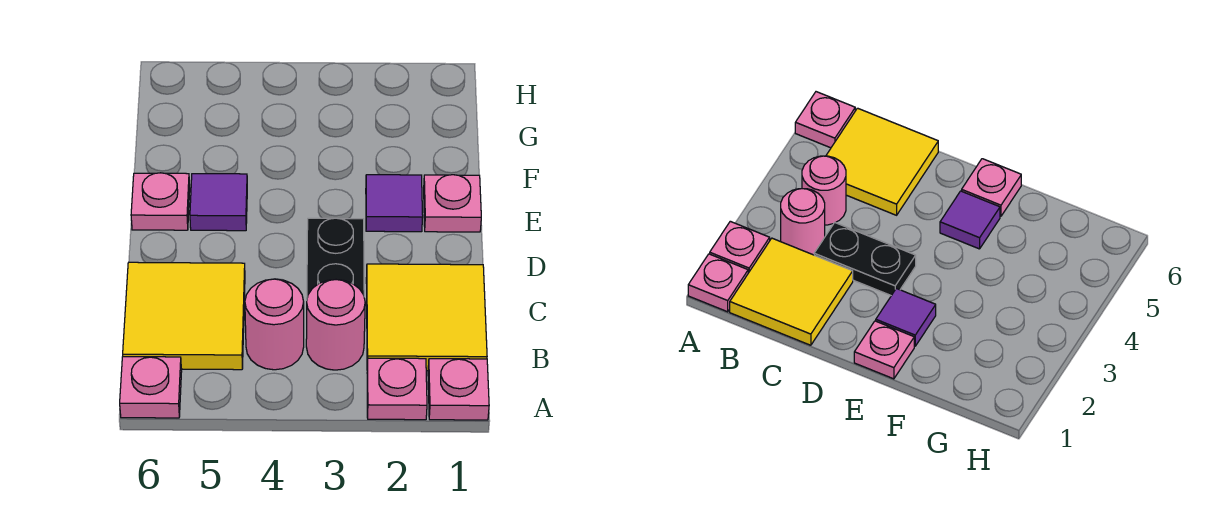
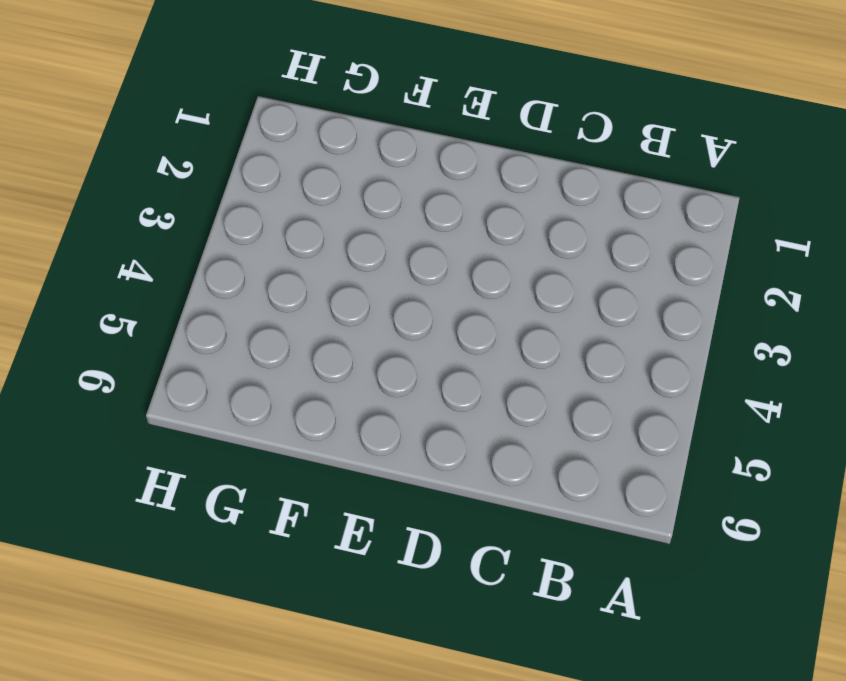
none -> pink 1x1 plate [428,359,489,420]
none -> pink 1x1 plate [367,358,427,420]
none -> pink 1x1 plate [120,357,182,418]

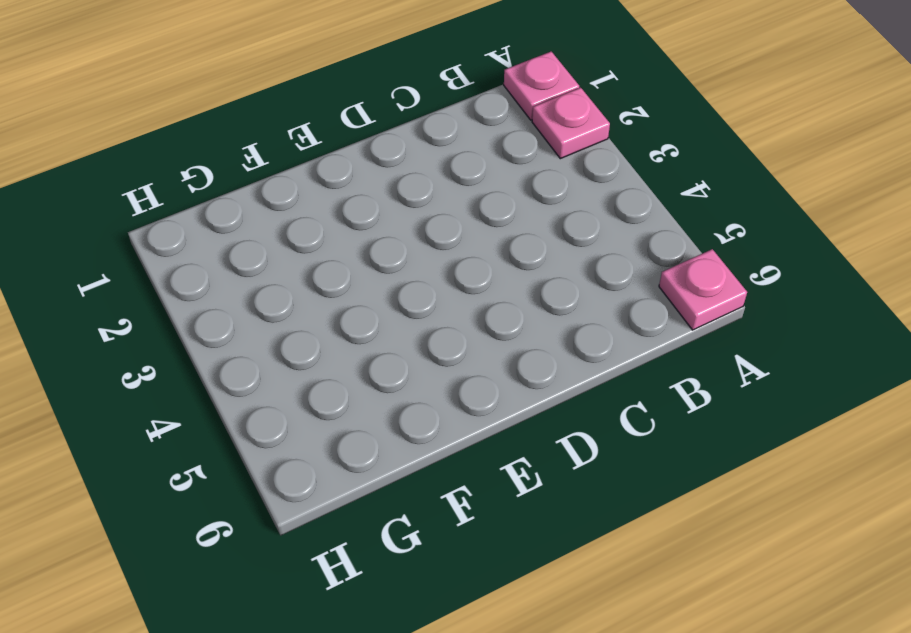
none -> yellow 2x2 tile [366,264,487,371]
none -> pink 1x1 round brick [306,280,365,370]
none -> pink 1x1 round brick [245,279,304,370]

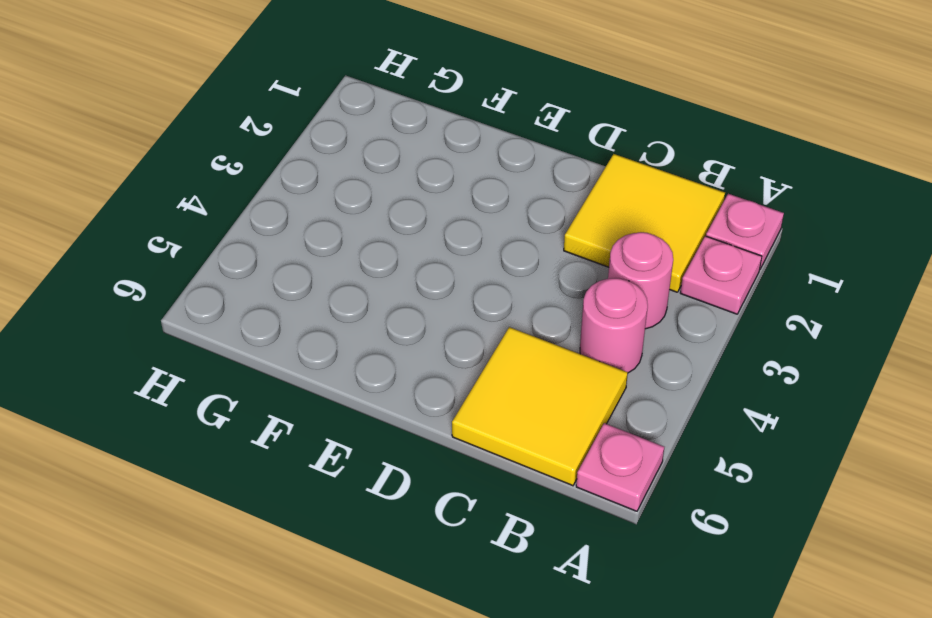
none -> black 1x2 plate [307,218,364,298]
none -> pink 1x1 plate [424,175,481,232]
none -> purple 1x1 tile [366,175,423,232]

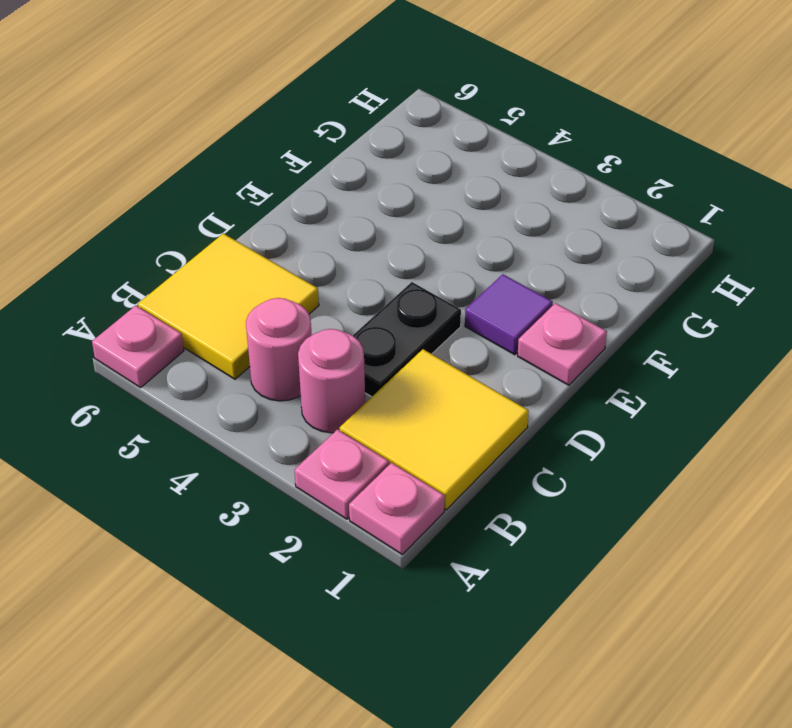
none -> purple 1x1 tile [190,174,247,231]
none -> pink 1x1 plate [131,173,190,230]

